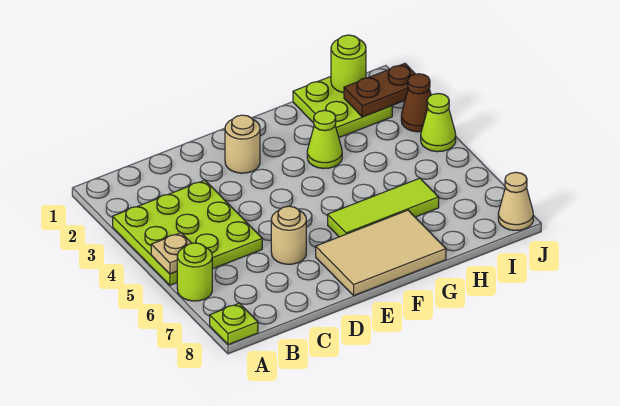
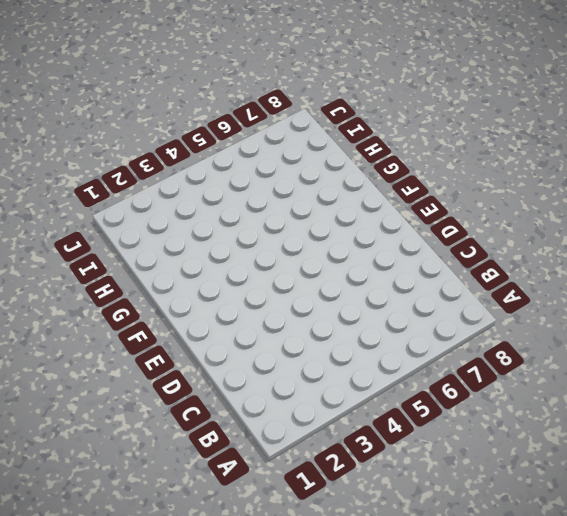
none -> lime 3x3 plate [113,180,262,285]
none -> lime 1x1 round brick [177,243,212,301]
none -> lime 1x1 plate [210,303,258,345]

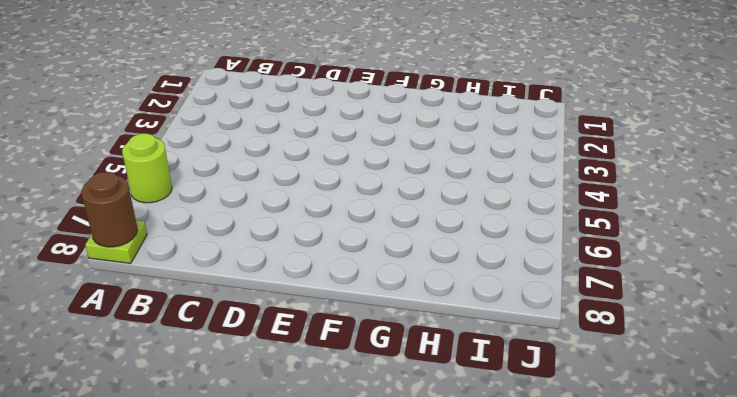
brown 1x1 round brick [81,172,138,247] -> none
none -> lime 3x3 plate [113,180,262,285]
none -> tan 1x1 round brick [271,206,306,264]
none -> tan 1x1 round brick [225,115,260,173]

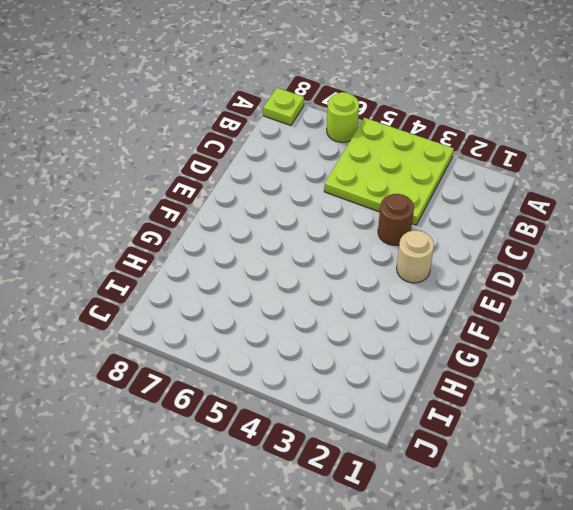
brown 1x1 round brick [378,194,414,245] -> none
none -> tan 1x1 round brick [271,206,306,264]
none -> tan 2x3 tile [316,210,446,295]
none -> lime 1x3 tile [328,178,439,237]

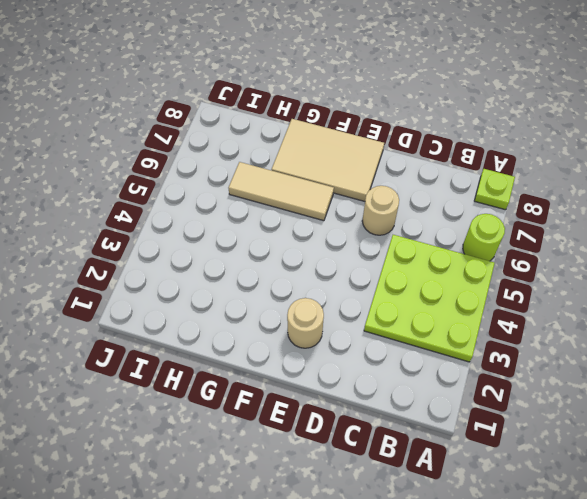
tan 1x3 tile [229,162,334,221] -> lime 1x3 tile [328,178,439,237]
none -> lime 1x1 cone [307,110,342,169]
none -> lime 2x2 plate [293,77,392,137]
none -> brown 1x1 cone [401,74,431,132]

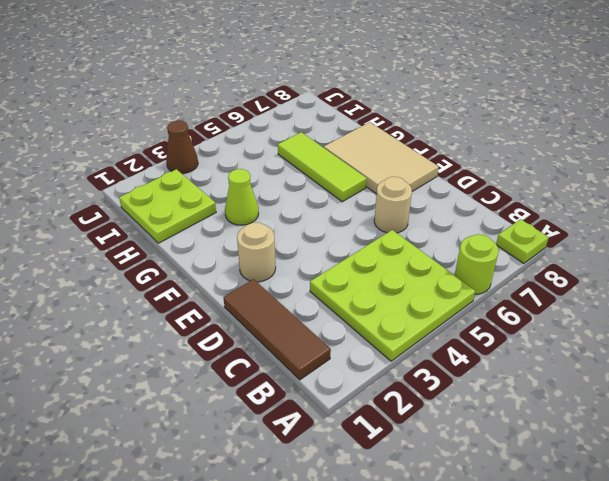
brown 1x3 tile [223,279,331,380] -> none
none -> lime 1x1 cone [421,94,456,152]
none -> tan 1x1 cone [498,172,533,230]
none -> tan 1x1 plate [151,233,192,274]

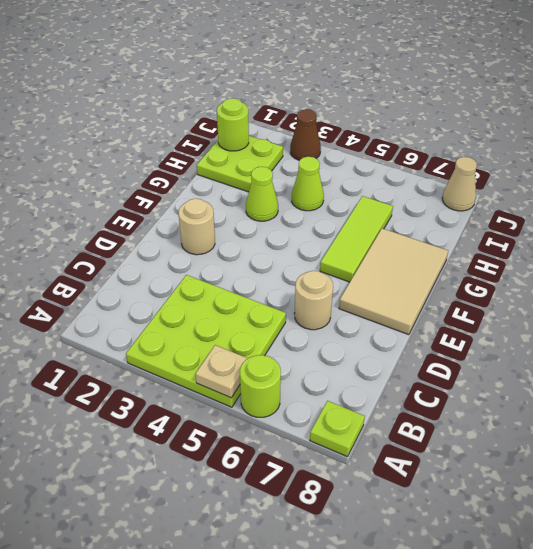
lime 1x1 cone [292,157,324,211] -> lime 1x1 cone moved to [421,94,456,152]
none -> brown 1x2 plate [344,64,415,117]

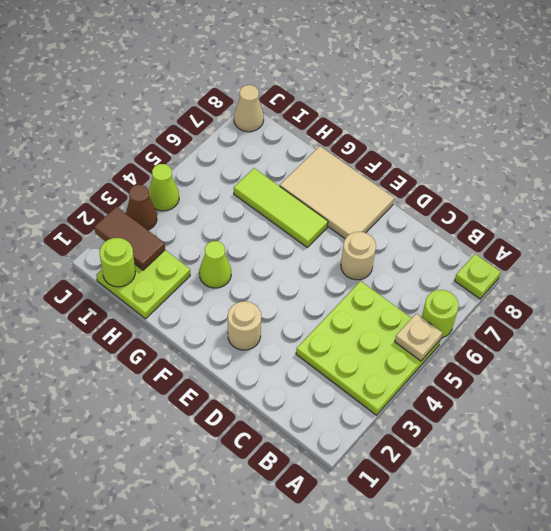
brown 1x2 tile [94,207,165,270] -> brown 1x2 plate [344,64,415,117]

